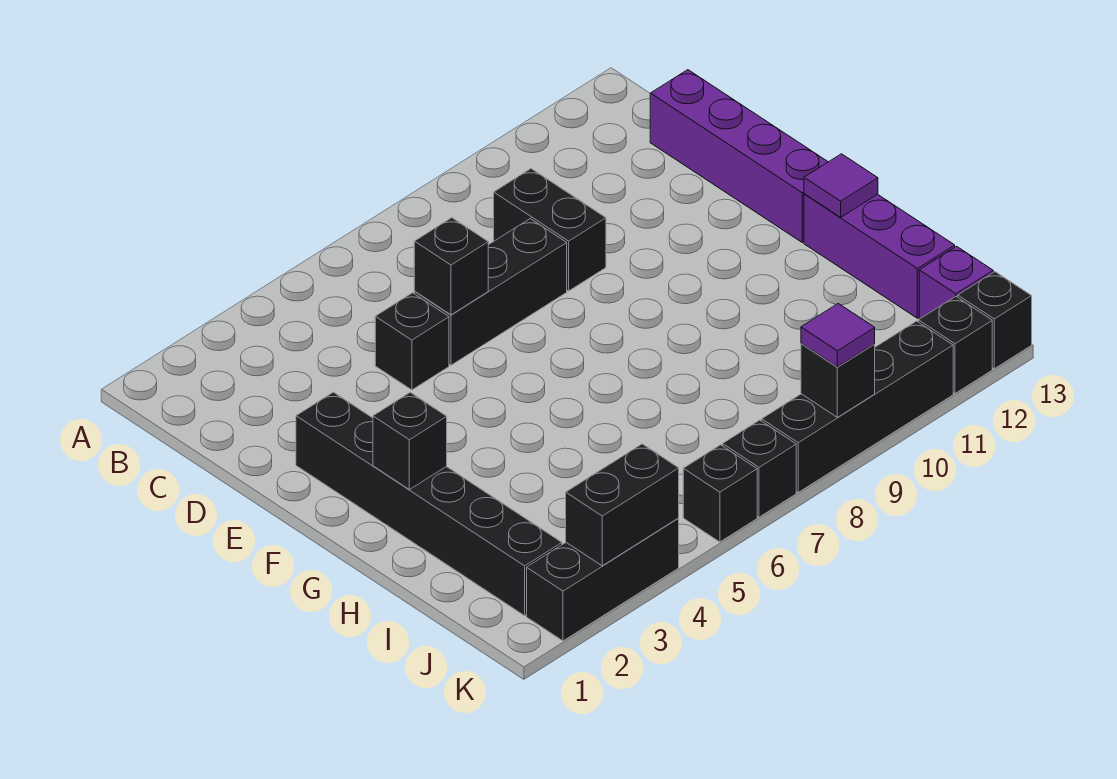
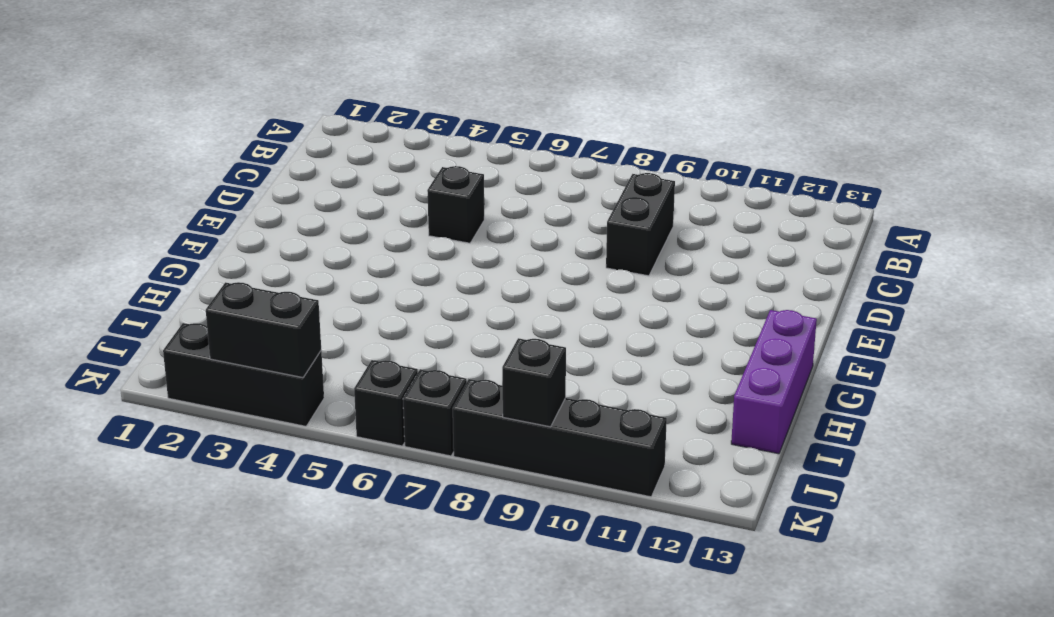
none -> purple 1x4 brick [650,70,828,242]
none -> black 1x3 brick [414,219,567,365]
none -> black 1x6 brick [296,392,562,616]

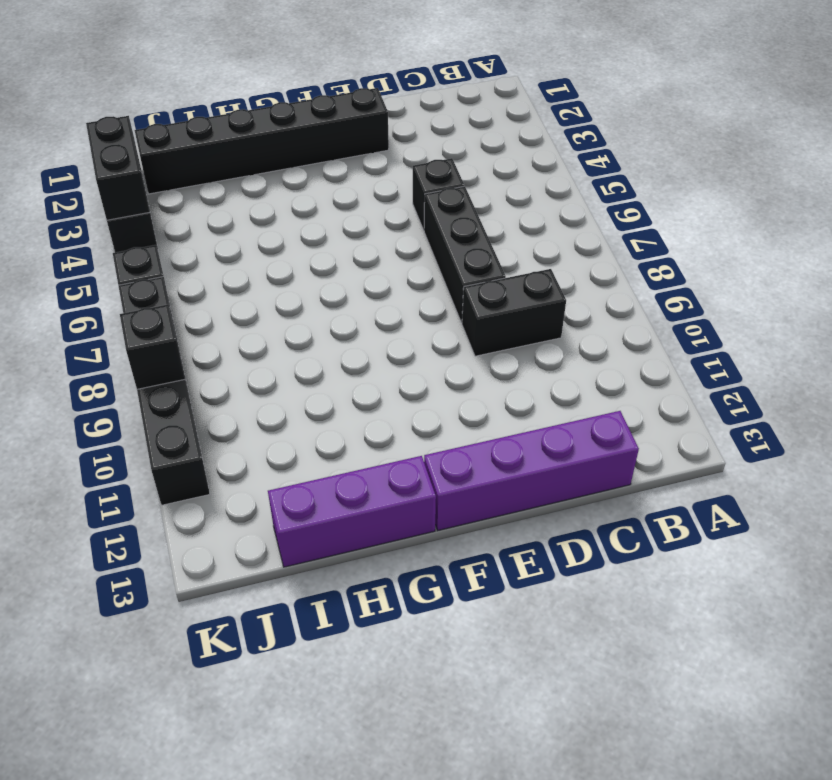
none -> purple 1x1 brick [919,246,993,319]
none -> black 1x1 brick [919,297,992,393]
none -> black 1x1 brick [958,272,1032,369]

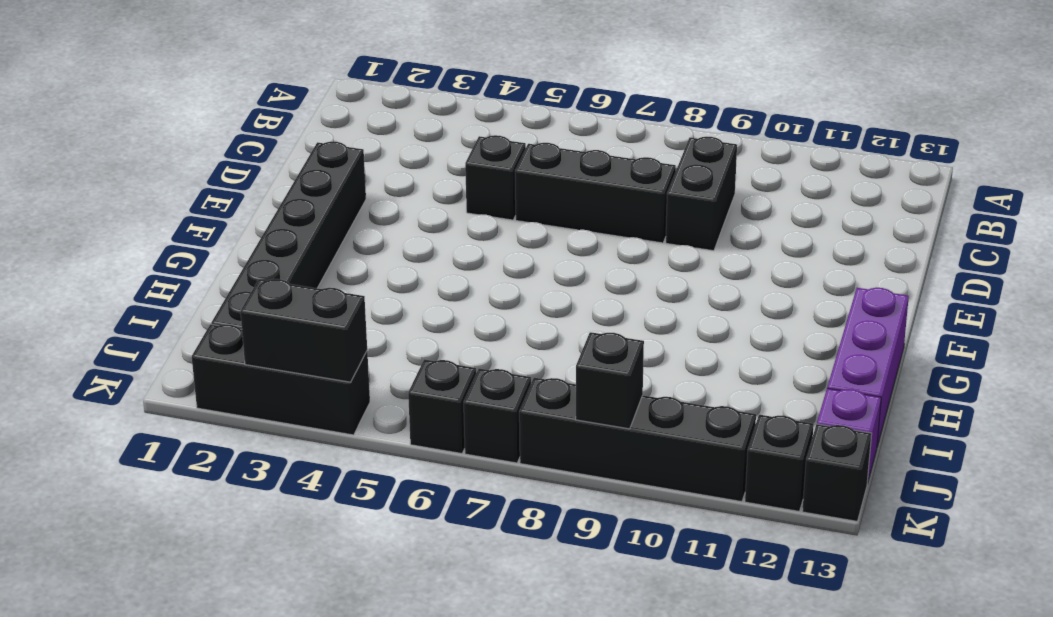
none -> purple 1x4 brick [650,70,828,242]
none -> black 1x1 brick [414,218,488,315]
none -> black 1x1 brick [373,392,447,490]

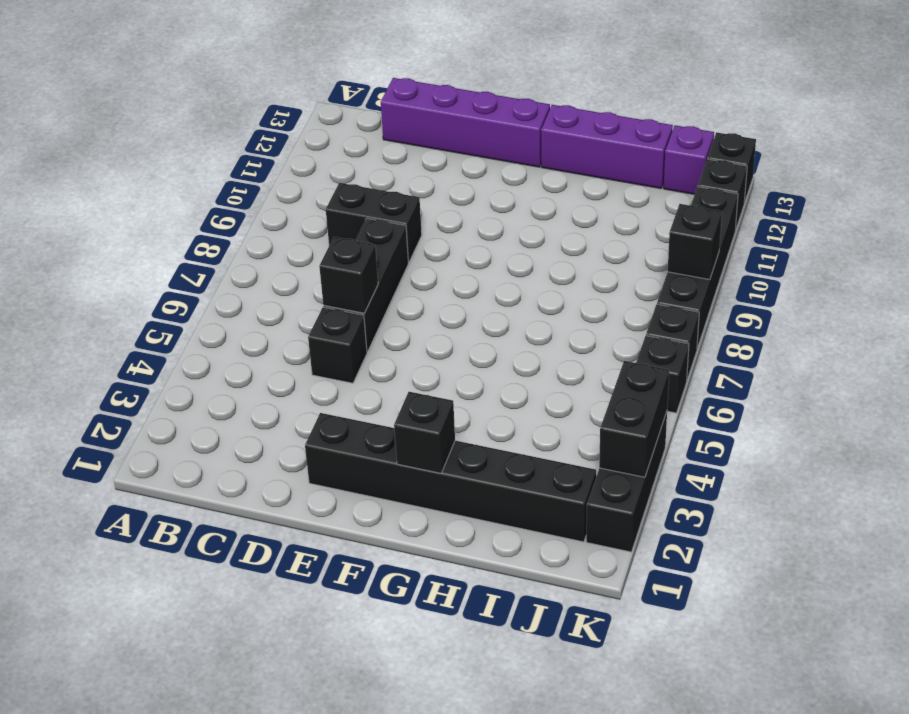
none -> purple 1x1 tile [804,154,878,218]
none -> purple 1x1 tile [801,304,875,367]

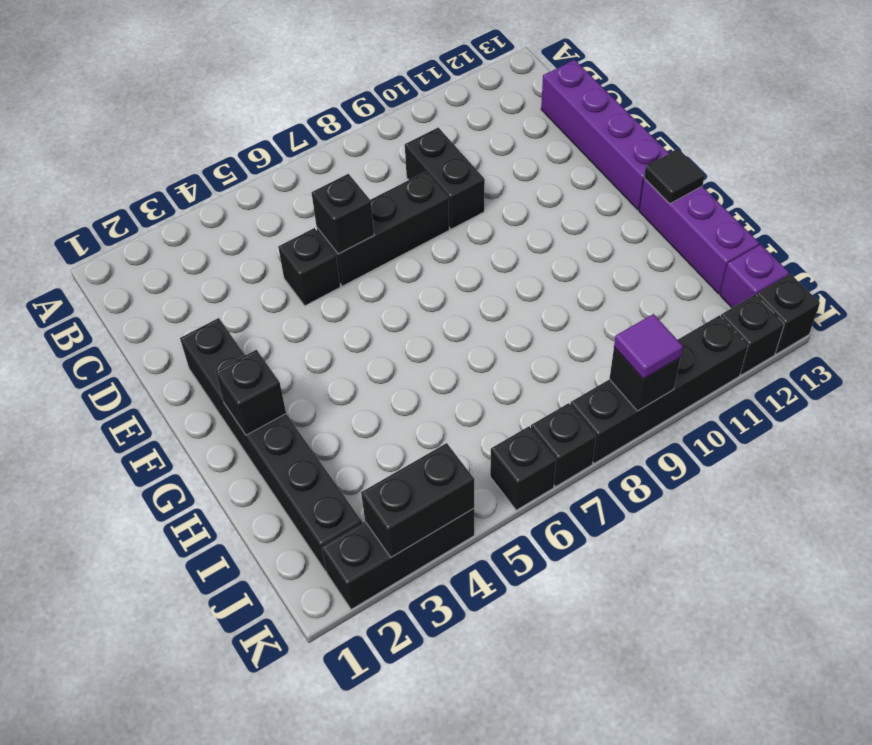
black 1x1 tile [644,149,705,204] -> purple 1x1 tile [804,154,878,218]

